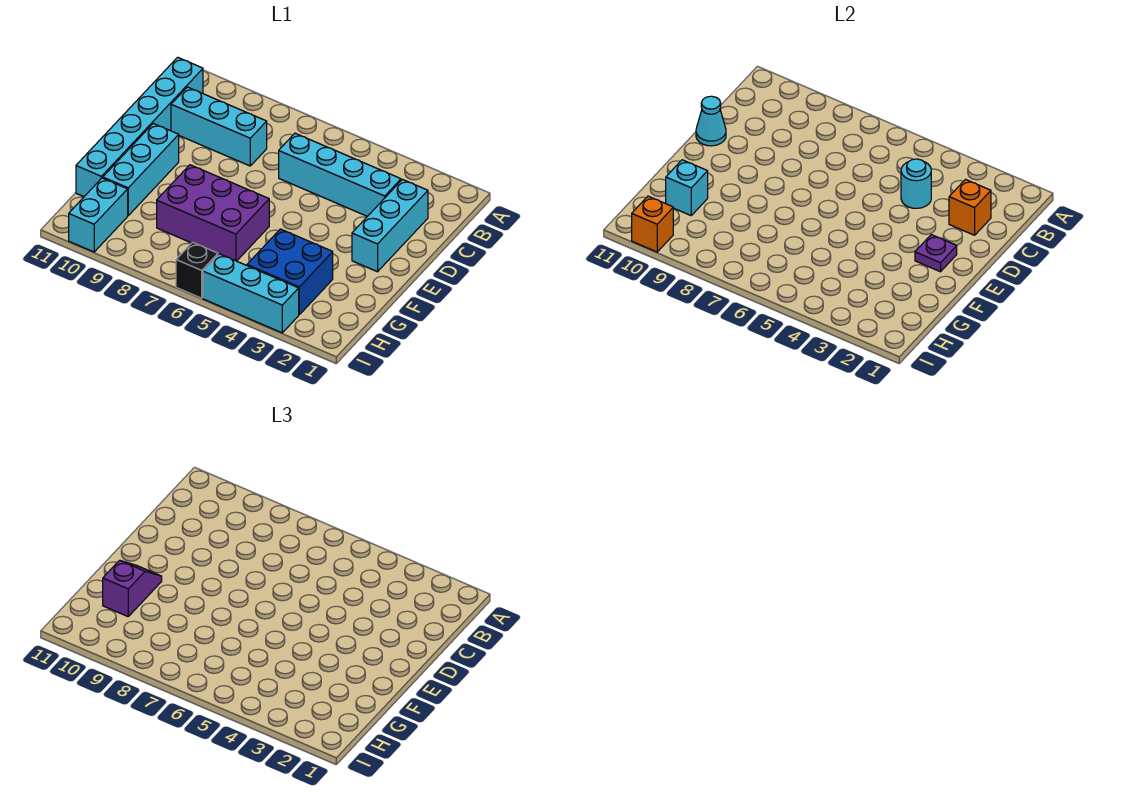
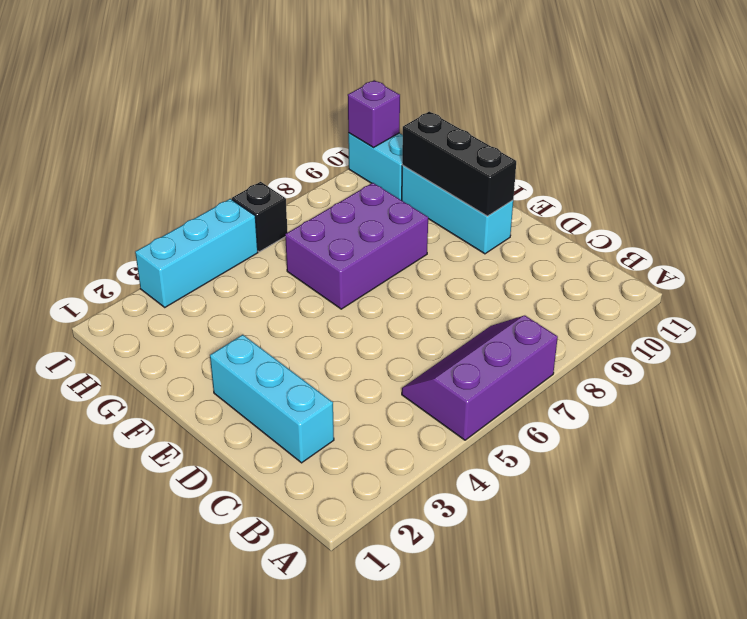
purple 2x3 slope [402,315,558,440] -> none
black 1x3 brick [402,112,516,216] -> cyan 1x1 brick [666,160,708,215]
purple 1x1 brick [348,80,400,148] -> orange 1x1 brick [632,196,673,252]
none -> cyan 1x6 brick [76,57,203,197]
none -> cyan 1x4 brick [279,133,401,216]
none -> cyan 1x3 brick [171,87,267,166]

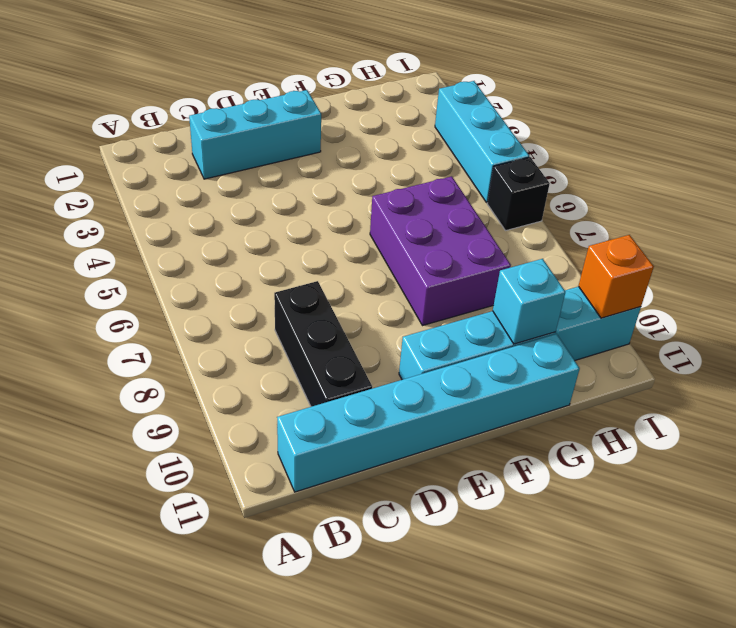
black 1x3 brick [274,281,372,407] -> cyan 1x3 brick [171,87,267,166]
none -> cyan 1x4 brick [279,133,401,216]
none -> blue 2x2 brick [247,229,333,314]
none -> orange 1x1 brick [949,180,991,235]

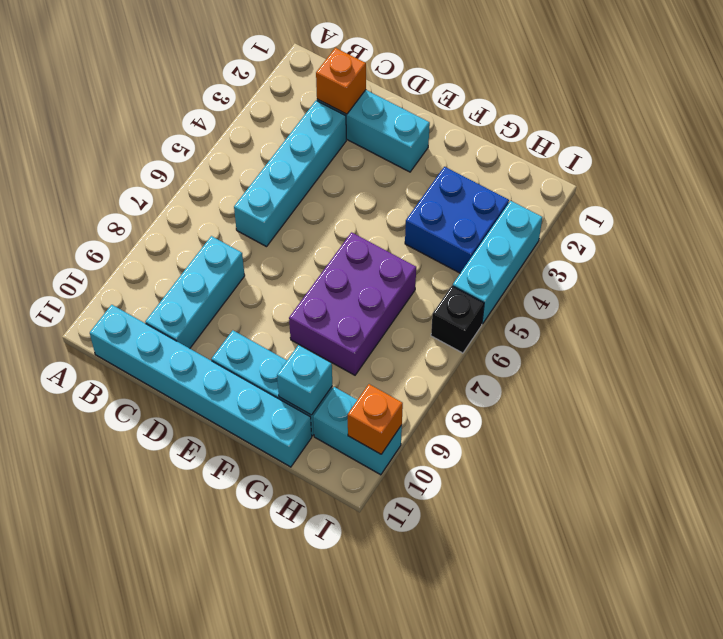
none -> cyan 1x1 round brick [901,159,931,208]
none -> cyan 1x1 cone [696,96,726,146]
none -> purple 1x1 plate [915,235,957,272]

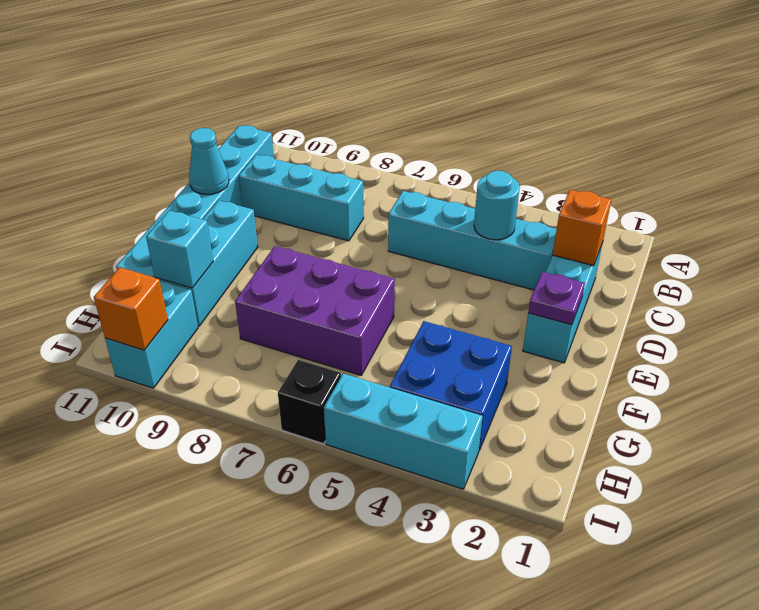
none -> purple 1x2 slope [103,560,162,616]

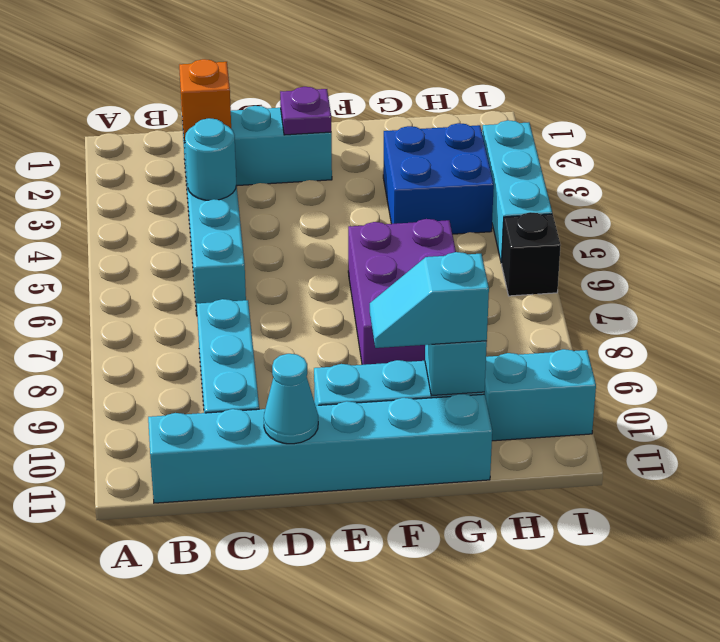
cyan 1x2 slope [370,252,489,348] -> purple 1x2 slope [103,560,162,616]
none -> orange 1x1 brick [632,196,673,252]

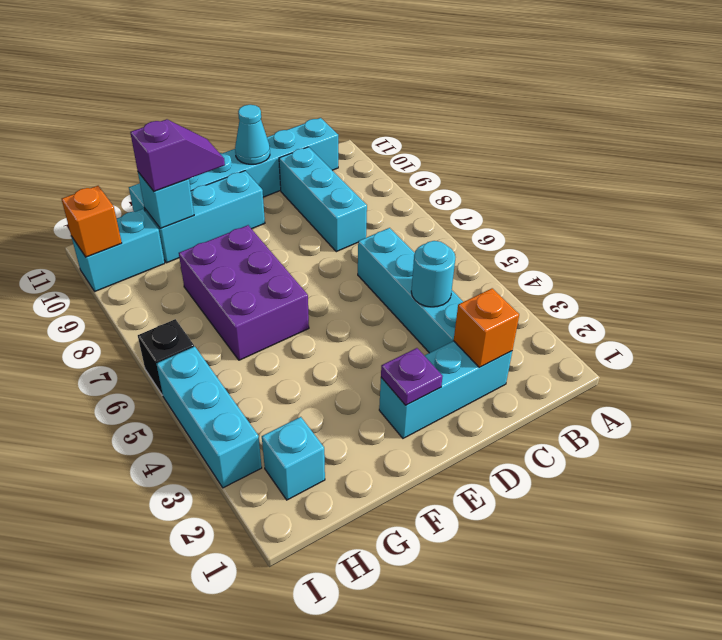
cyan 1x1 brick [262,417,325,500] -> none
none -> blue 2x2 brick [247,229,333,314]

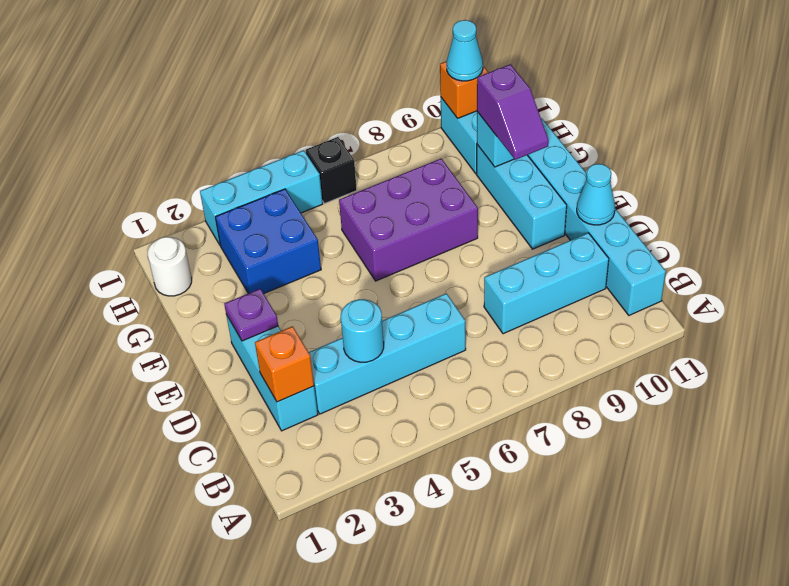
white 1x1 round brick [147,237,192,296] -> none
cyan 1x1 cone [447,20,483,81] -> none

